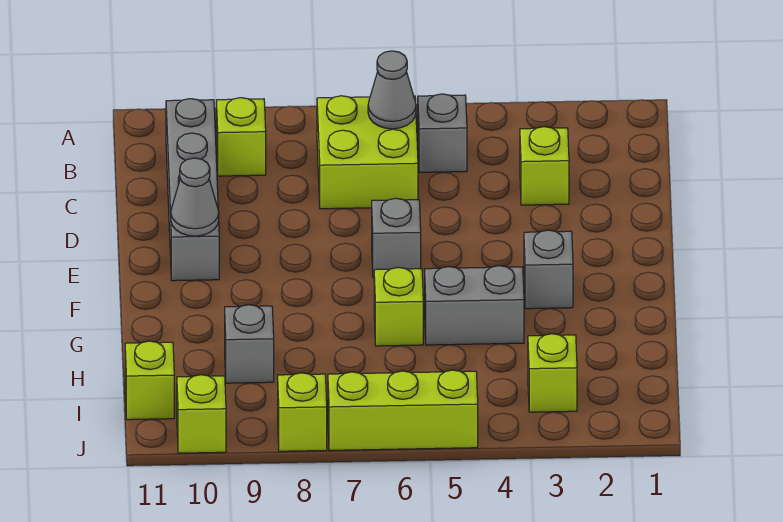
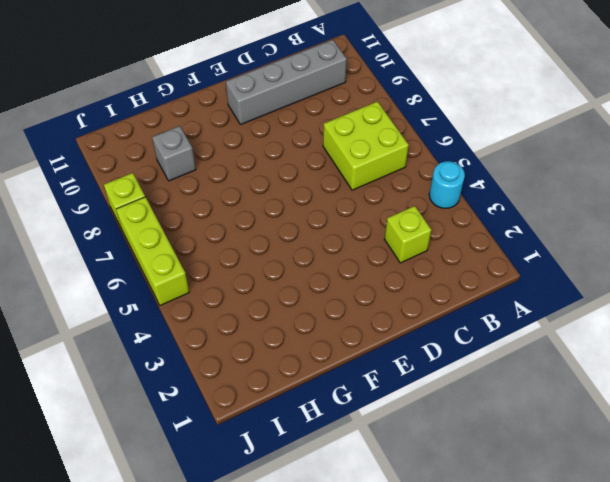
cyan 1x1 round brick [429,161,465,208] -> none
none -> grey 1x1 brick [418,94,467,172]
none -> lime 1x1 brick [216,98,266,176]
none -> grey 1x1 brick [372,198,421,277]

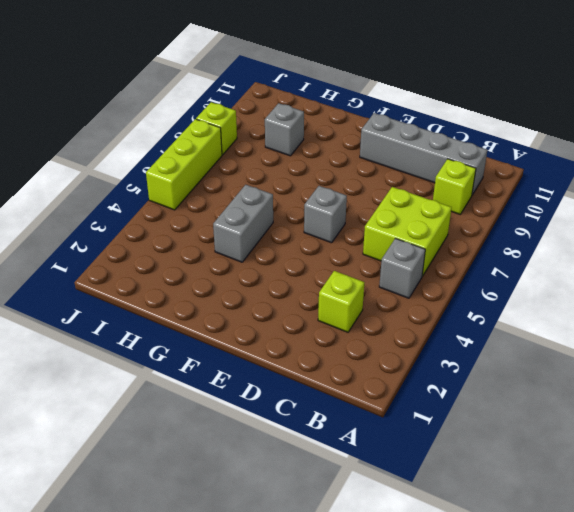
none -> grey 1x1 brick [524,230,573,309]
none -> lime 1x1 brick [374,267,423,346]
none -> lime 1x1 brick [528,334,577,412]

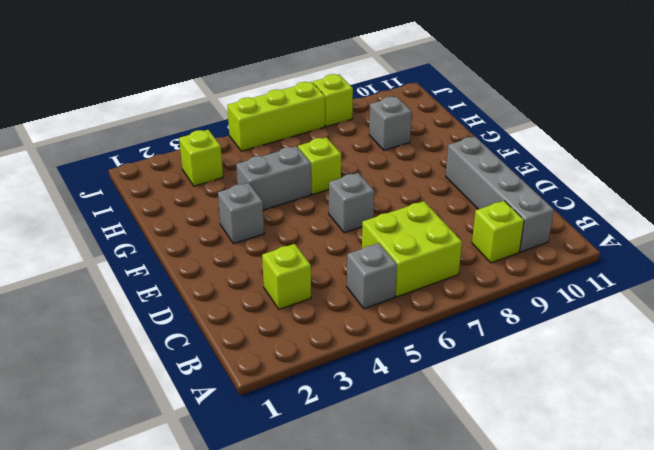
none -> lime 1x1 brick [125,341,174,420]
none -> lime 1x1 brick [177,375,226,453]
none -> grey 1x1 cone [368,51,416,129]

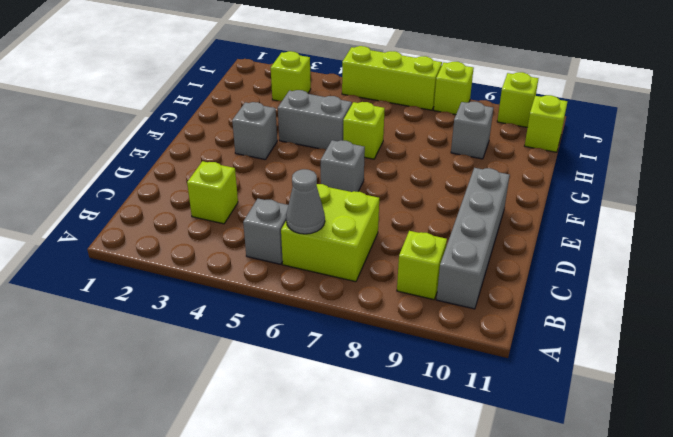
none -> grey 1x1 cone [171,158,219,236]

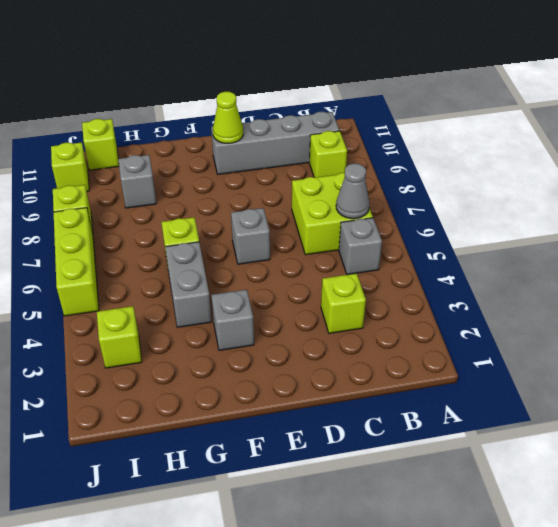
lime 1x1 cone [213,92,243,143] -> grey 1x1 cone [171,158,219,236]

